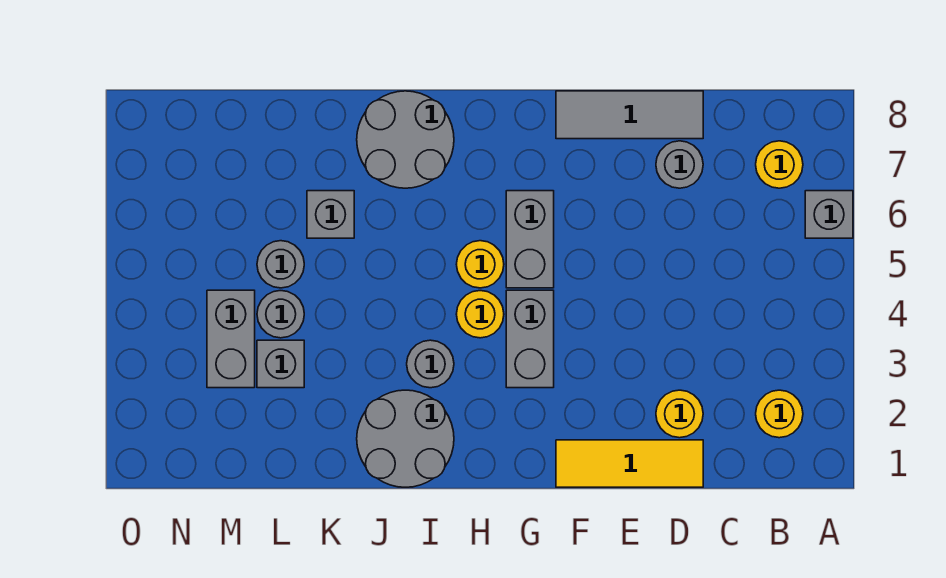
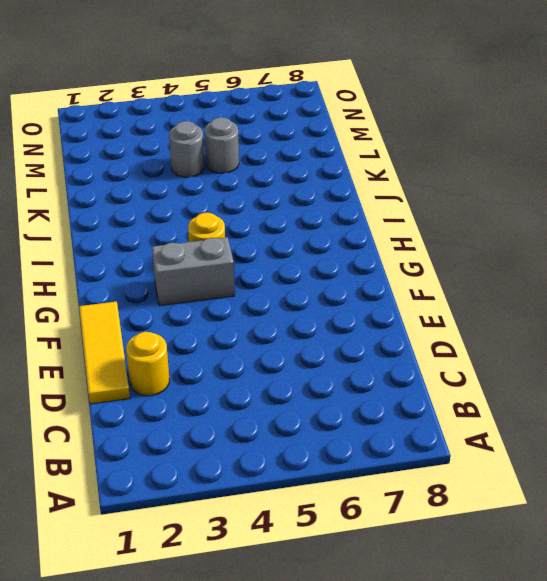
none -> grey 1x1 brick [805,191,853,238]
none -> yellow 1x1 round brick [756,390,803,438]
none -> yellow 1x1 round brick [756,141,803,188]

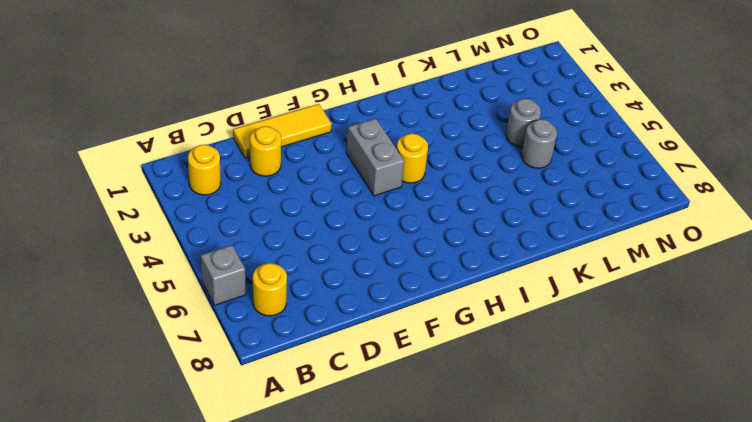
none -> grey 1x1 round brick [656,141,703,188]
none -> grey 1x3 tile [556,91,703,139]
none -> grey 1x2 brick [506,191,554,288]

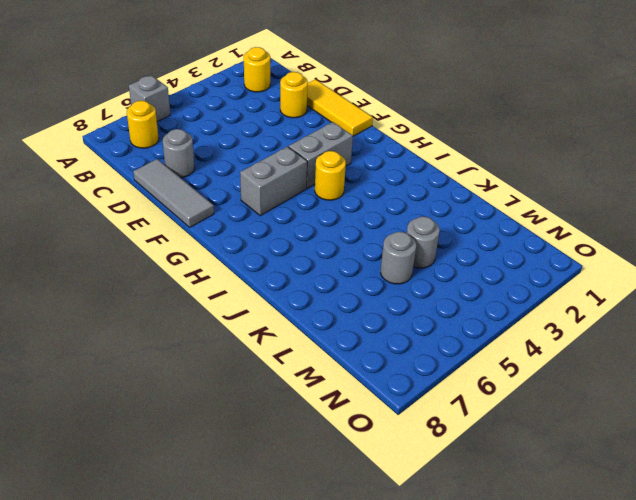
none -> yellow 1x1 round brick [456,241,504,288]
none -> grey 2x2 round brick [357,390,454,487]
none -> grey 1x1 round brick [407,340,454,388]

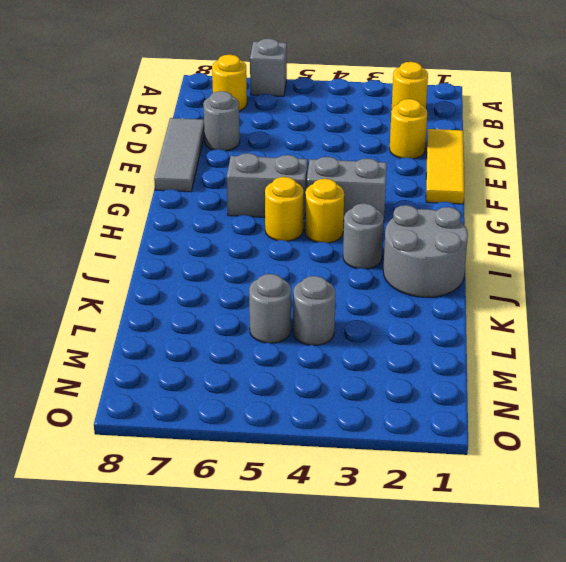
none -> grey 2x2 round brick [357,91,454,188]
none -> grey 1x1 brick [307,191,354,238]
none -> grey 1x1 brick [257,340,304,388]

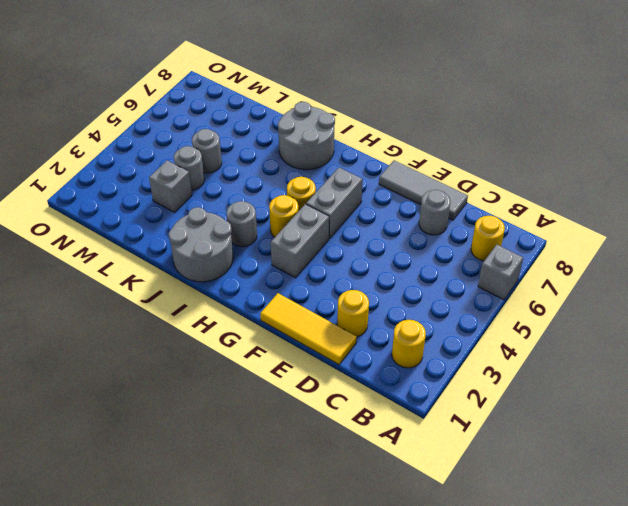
none -> grey 1x1 brick [307,191,354,238]
none -> grey 1x2 brick [207,290,255,388]

